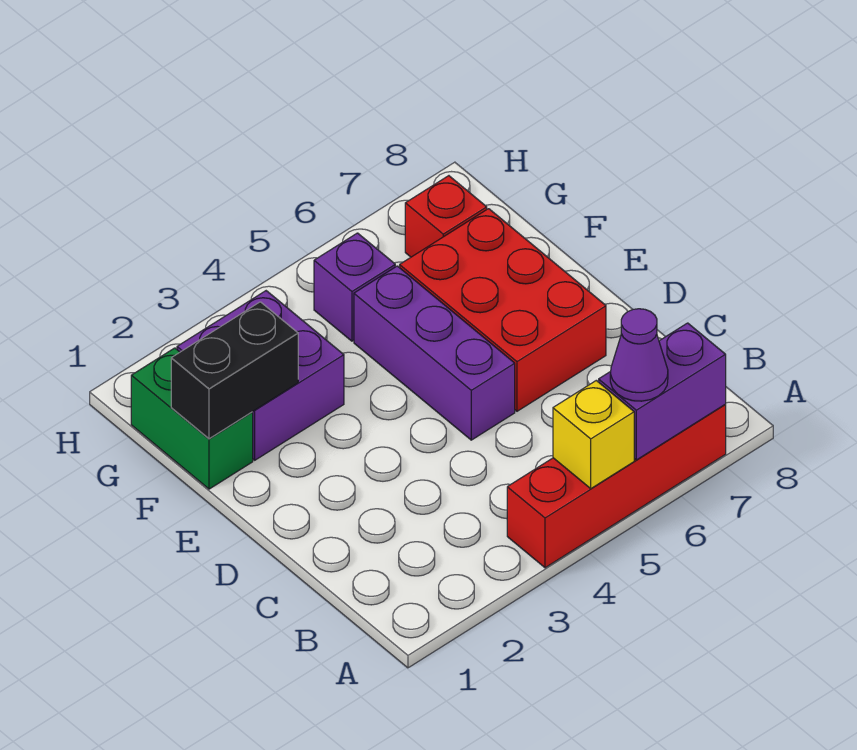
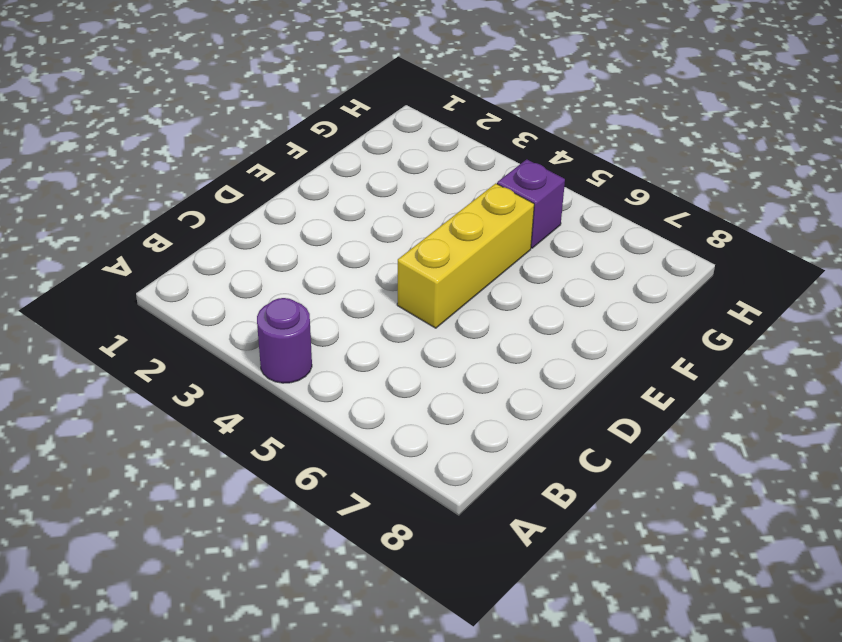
purple 1x1 round brick [257,298,312,383] -> red 1x4 brick [507,405,726,568]
yellow 1x3 brick [397,183,534,328] -> purple 1x3 brick [354,266,515,440]
none -> red 2x3 brick [400,209,606,411]
none -> green 1x2 brick [131,348,253,489]

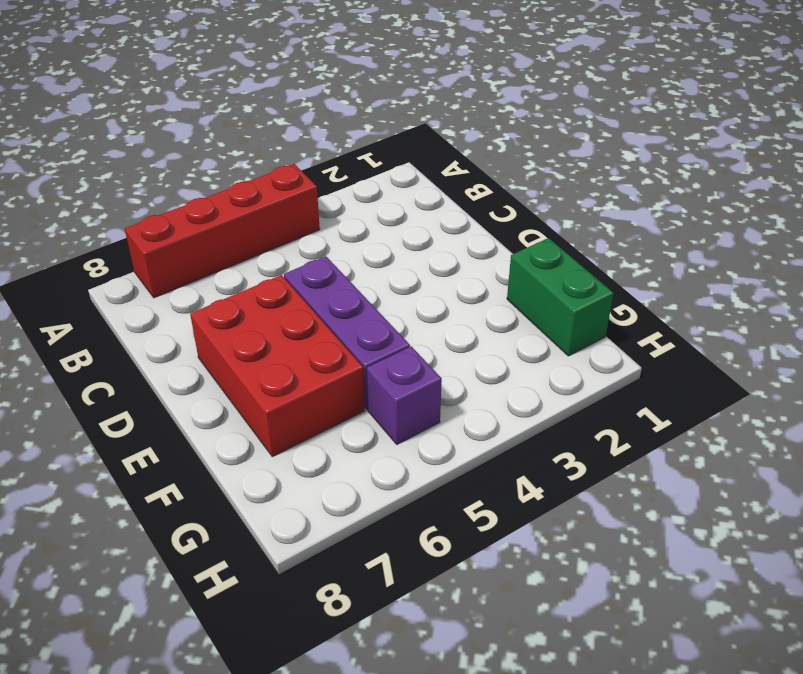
none -> purple 2x2 brick [177,291,344,460]
none -> red 1x1 brick [405,176,487,257]

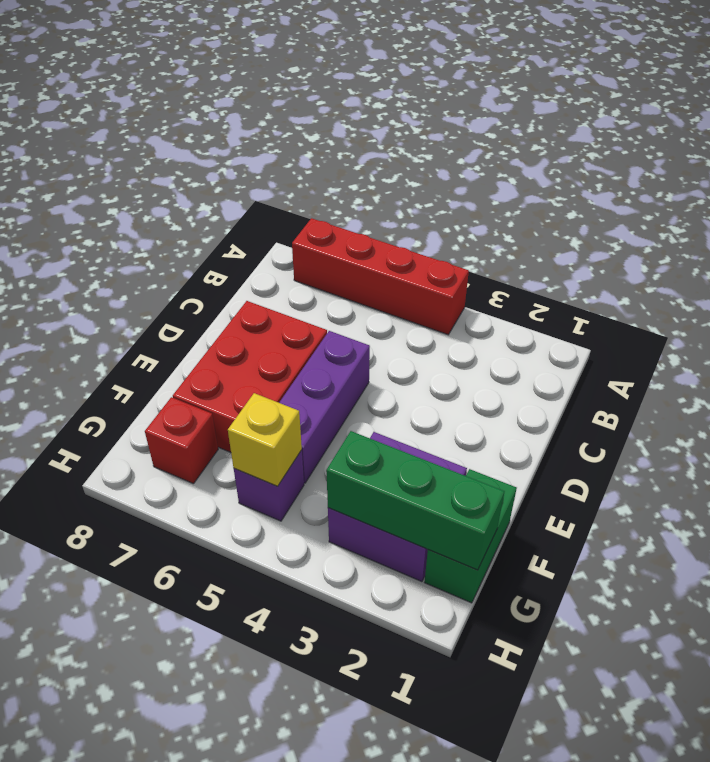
green 1x3 brick [326,431,505,570] -> none
yellow 1x1 brick [228,393,302,486] -> yellow 1x1 brick moved to [553,380,634,488]
none -> purple 1x2 brick [599,323,726,460]
none -> black 1x2 brick [171,302,298,439]

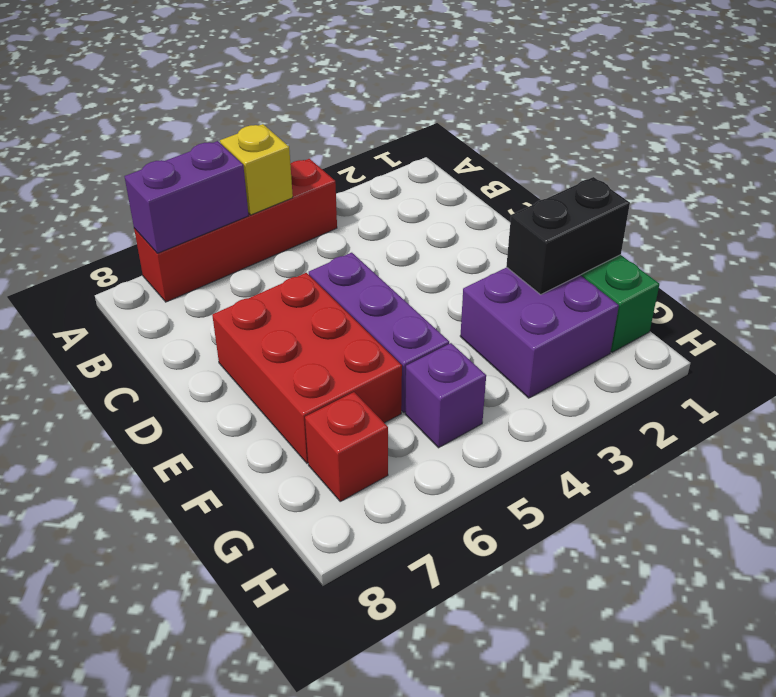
none -> purple 1x1 cone [610,309,668,401]

